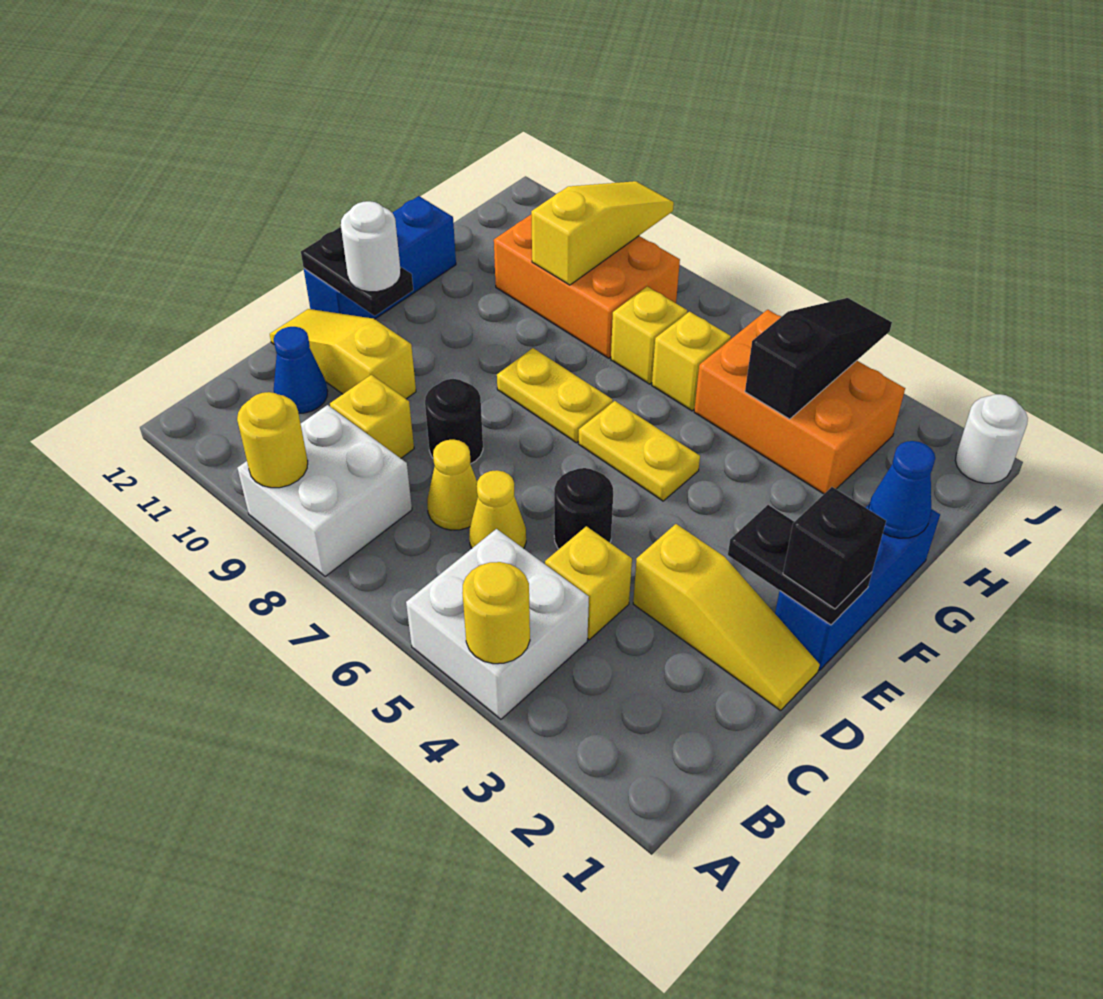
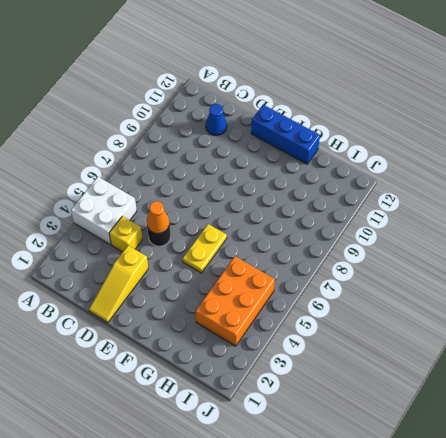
orange 1x1 cone [147,201,169,233] -> none
none -> white 2x2 brick [237,405,412,577]
none -> yellow 1x1 cone [469,470,526,549]
none -> yellow 1x1 cone [427,440,478,530]

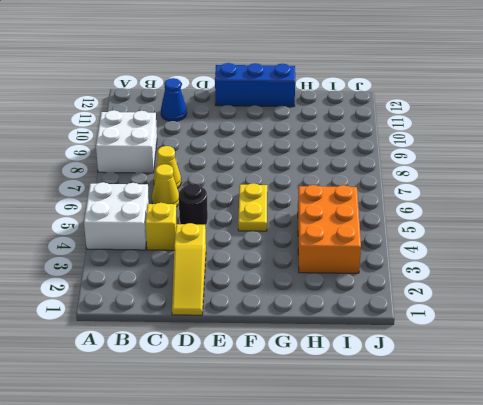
none -> yellow 1x1 brick [330,375,414,458]
none -> black 1x1 round brick [425,379,483,464]
none -> yellow 1x3 slope [270,309,416,399]

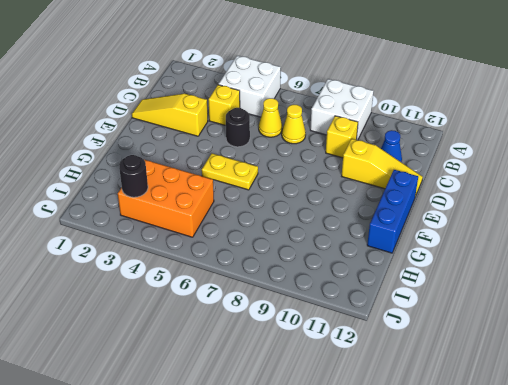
black 1x1 round brick [119,155,148,197] -> black 1x1 round brick moved to [425,379,483,464]
none -> blue 1x3 brick [775,504,940,670]
none -> yellow 1x2 plate [497,348,613,443]
none -> yellow 1x1 brick [652,312,731,411]

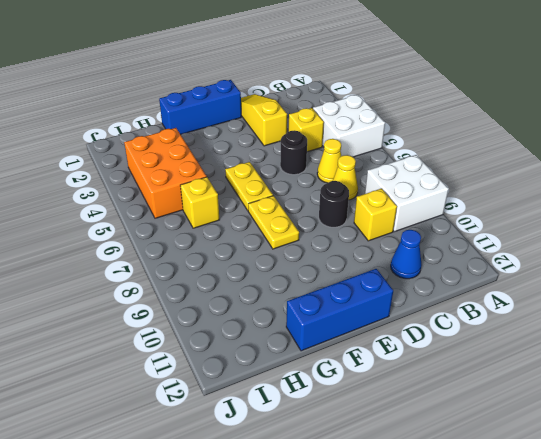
none -> yellow 1x3 slope [270,309,416,399]
none -> yellow 1x1 brick [611,287,687,384]
none -> orange 2x3 brick [494,214,680,358]

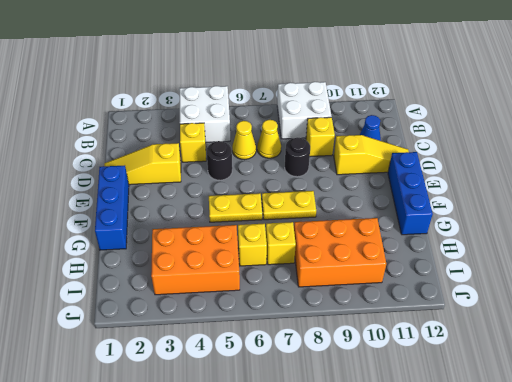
none -> white 1x1 round brick [955,394,1028,483]
none -> yellow 1x1 round brick [462,562,530,664]
none -> yellow 1x1 round brick [237,392,308,488]

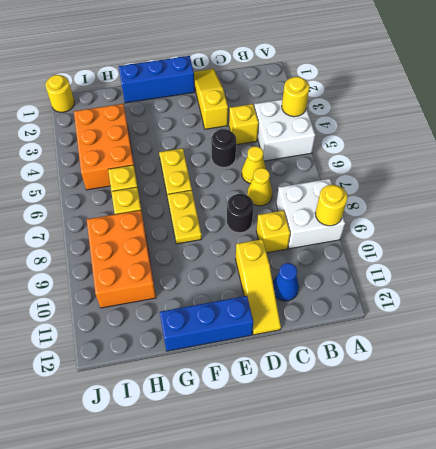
yellow 1x1 round brick [45,75,74,112] -> white 1x1 round brick [955,394,1028,483]
none -> black 1x2 plate [728,505,872,625]
none -> black 1x2 plate [301,227,413,316]
none -> blue 1x1 cone [869,441,935,538]

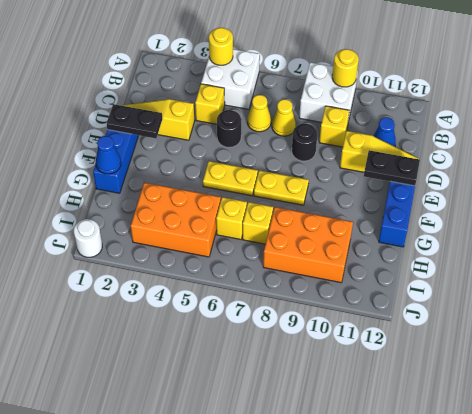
none -> black 1x3 slope [745,298,892,419]
none -> yellow 1x3 slope [531,181,674,285]
none -> black 1x1 brick [783,487,886,609]

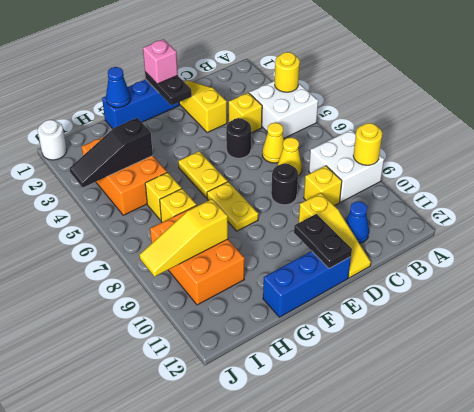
pink 1x1 brick [143,39,178,84] -> black 1x1 brick [783,487,886,609]
none -> white 1x1 round brick [341,201,401,292]

